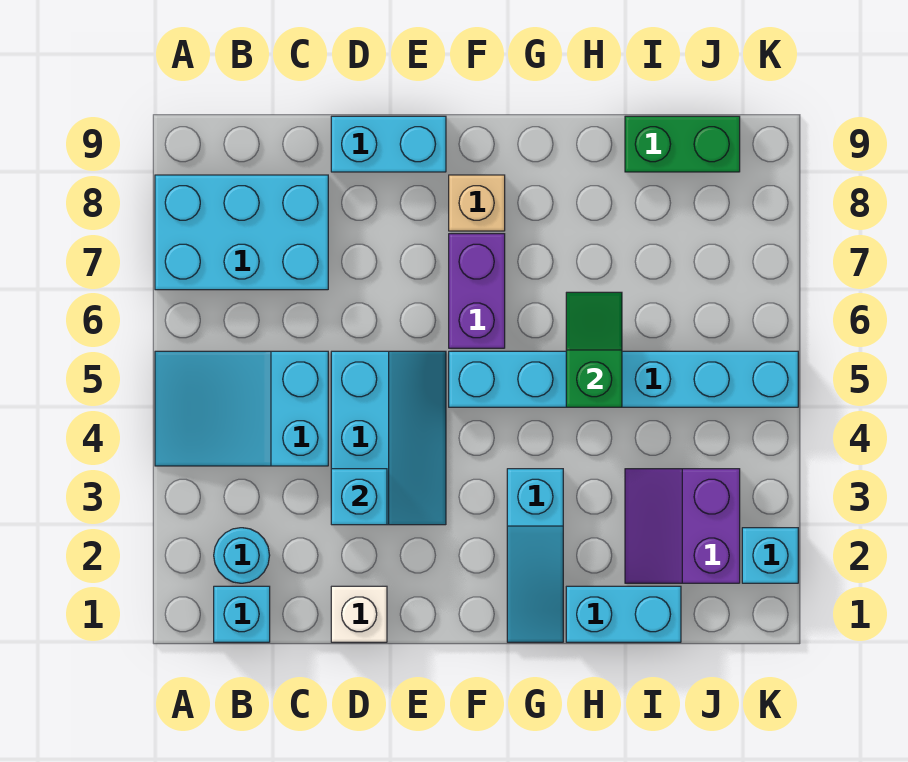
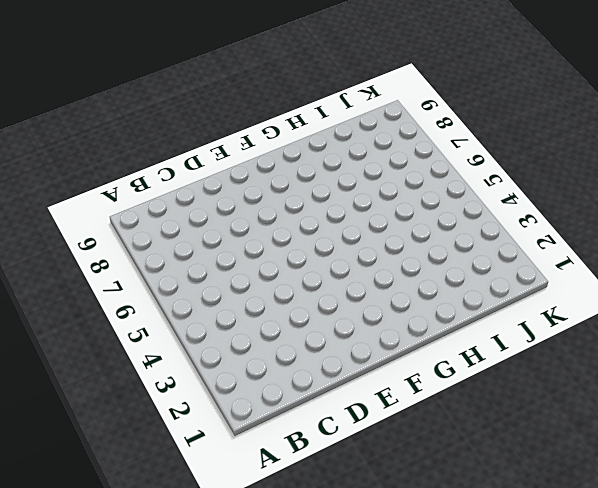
none -> cyan 2x3 slope [155,351,328,466]
none -> cyan 2x3 brick [155,175,328,290]
none -> cyan 1x1 brick [214,586,270,642]

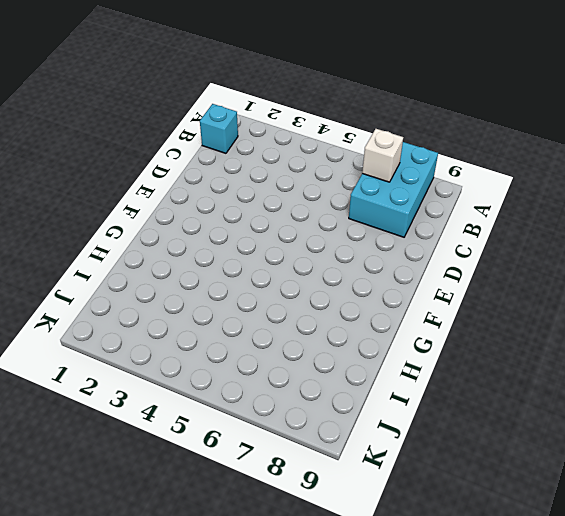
white 1x1 brick [362,129,403,182] -> white 1x1 brick moved to [331,586,387,642]
none -> cyan 2x3 slope [155,351,328,466]
none -> cyan 1x1 round brick [214,528,270,583]
none -> cyan 2x3 slope [331,351,446,525]

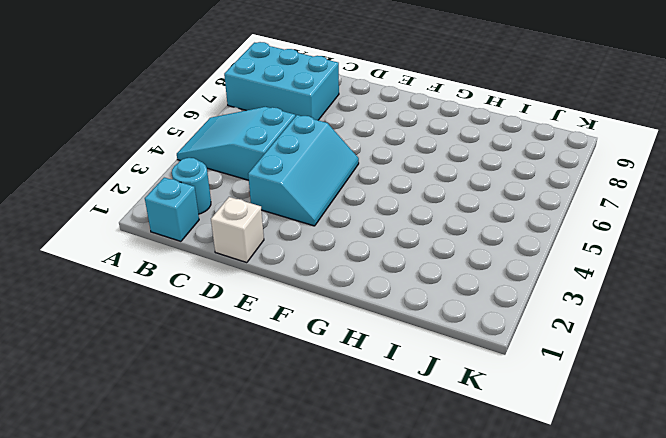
none -> cyan 1x2 brick [331,116,446,172]
none -> cyan 1x6 brick [449,351,798,407]
none -> purple 1x2 brick [449,234,505,348]

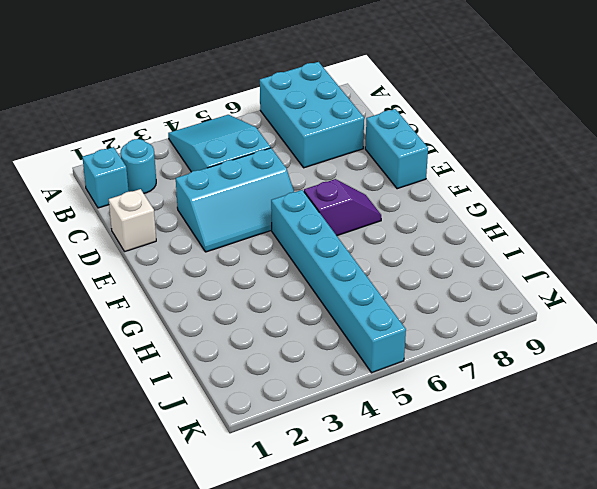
purple 1x2 slope [304,179,381,236] -> purple 1x2 brick [449,234,505,348]
none -> tan 1x1 brick [449,175,505,231]
none -> cyan 1x3 slope [507,469,563,642]
none -> cyan 1x2 brick [566,586,681,642]

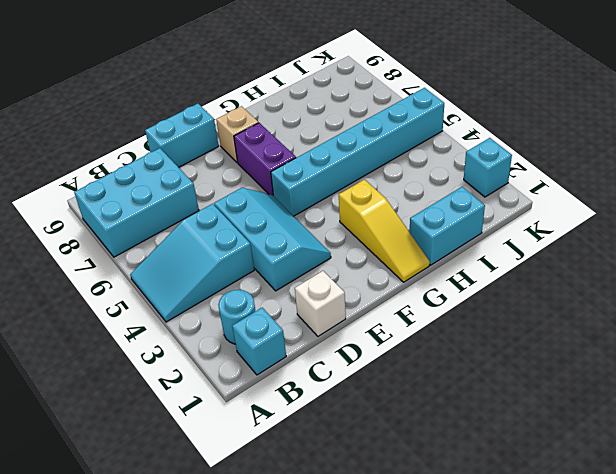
yellow 1x3 slope [339,180,430,282] -> cyan 1x3 slope [507,469,563,642]
none -> purple 2x2 slope [625,469,740,583]
none -> green 1x2 brick [625,116,740,172]
none -> cyan 1x1 brick [331,469,387,525]

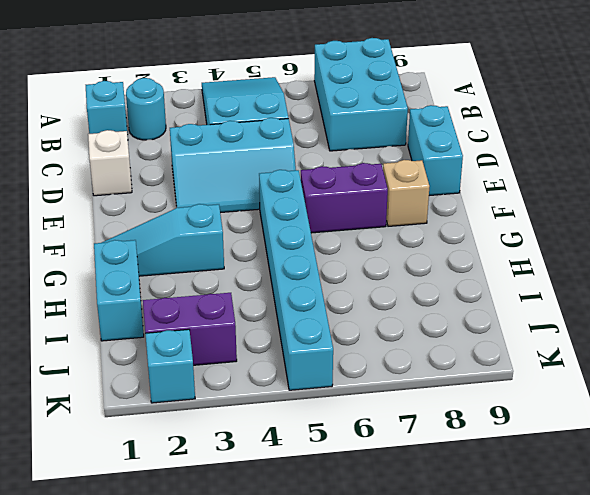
none -> green 1x2 brick [625,116,740,172]
none -> cyan 1x1 brick [331,469,387,525]
none -> green 1x2 slope [566,292,622,407]

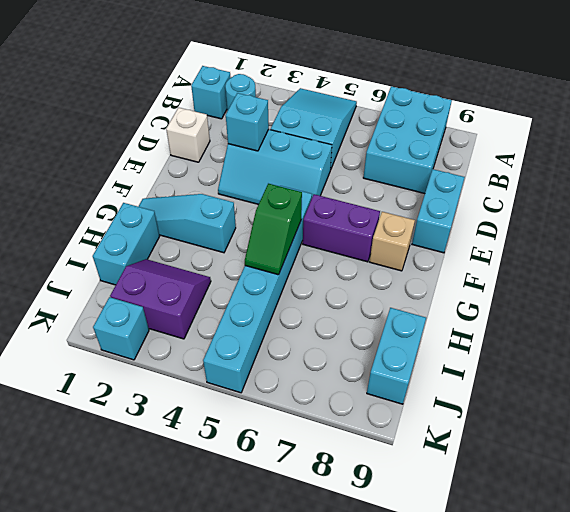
green 1x2 slope [245,184,302,275] -> green 1x2 slope turned to [566,292,622,407]
cyan 1x2 brick [367,308,426,404] -> green 1x2 brick [625,116,740,172]

